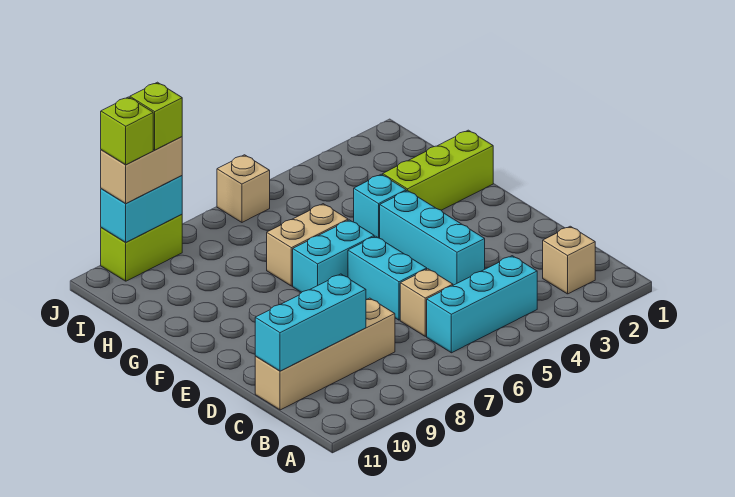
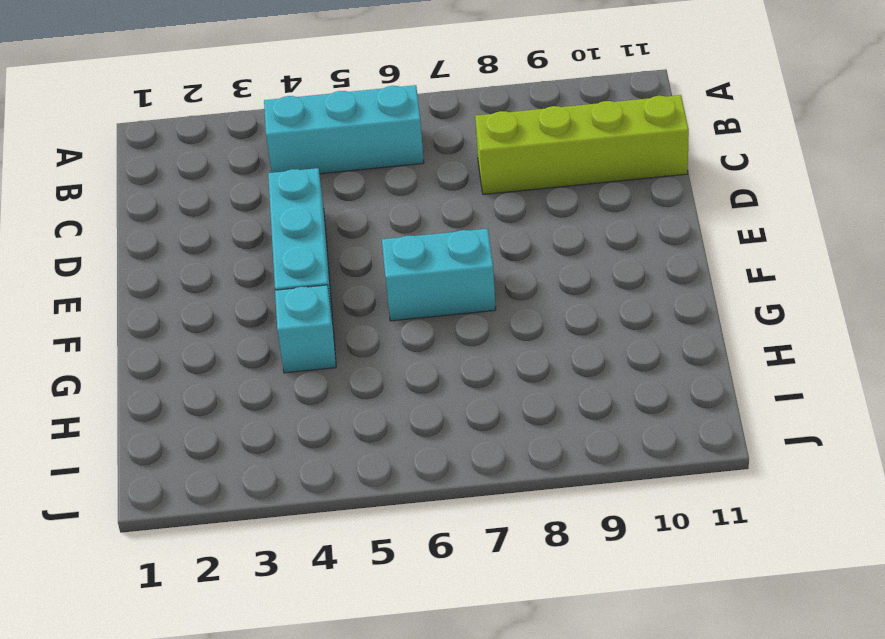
lime 1x4 brick [475,95,689,194] -> tan 1x4 brick [255,298,395,410]
none -> tan 1x1 brick [543,226,595,294]
none -> tan 1x1 brick [400,269,453,336]
none -> cyan 1x2 brick [348,236,427,320]

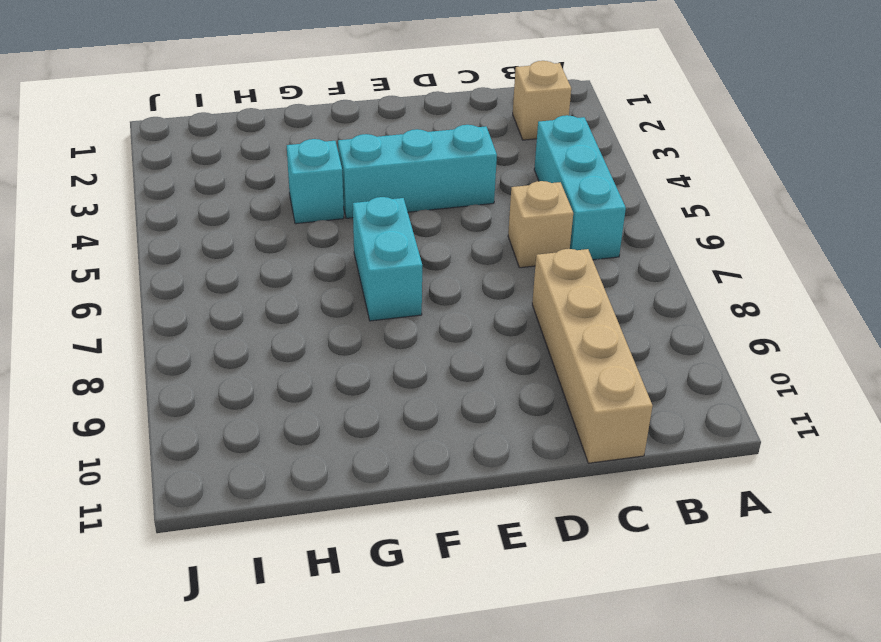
none -> cyan 1x2 brick [348,236,427,320]
none -> lime 1x3 brick [383,130,493,210]
none -> tan 1x2 brick [267,204,348,286]

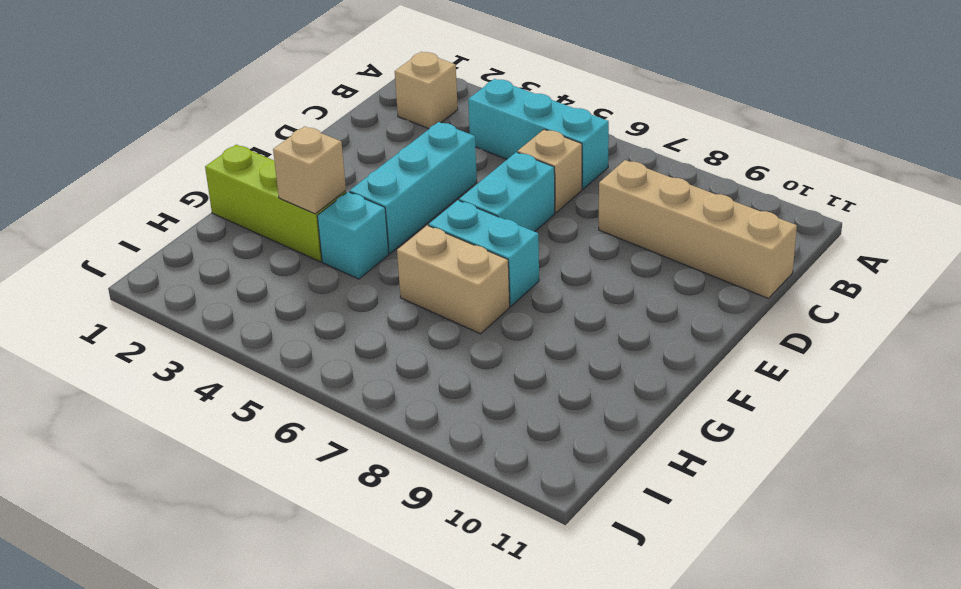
tan 1x1 brick [273,126,346,214] -> tan 1x1 brick moved to [217,155,270,222]
none -> lime 1x2 brick [101,215,182,281]
none -> cyan 1x3 brick [255,274,366,371]
none -> cyan 1x2 brick [101,176,182,242]

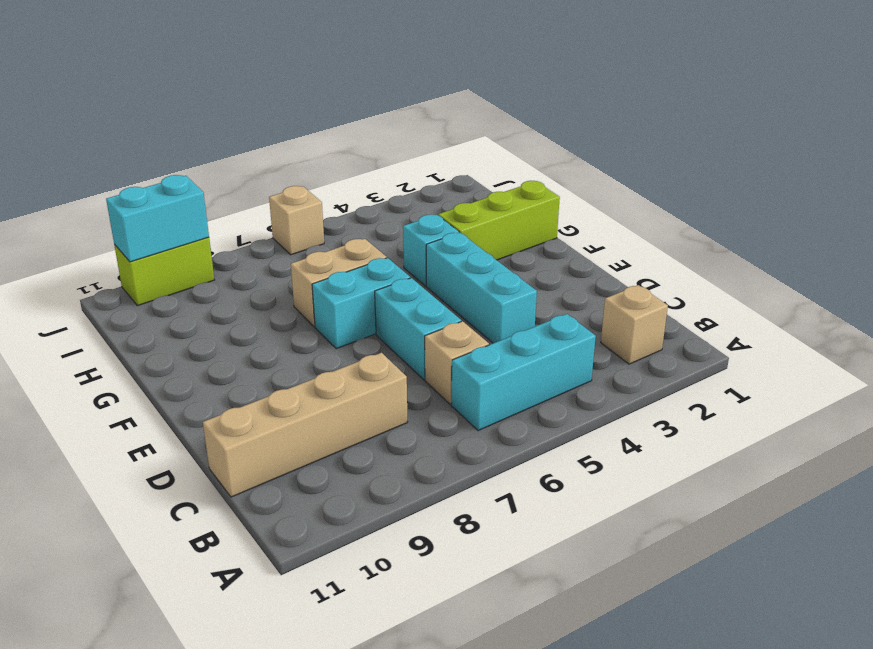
none -> cyan 1x3 brick [255,274,366,371]
none -> tan 1x2 brick [101,137,182,204]
none -> lime 1x1 brick [130,82,182,150]

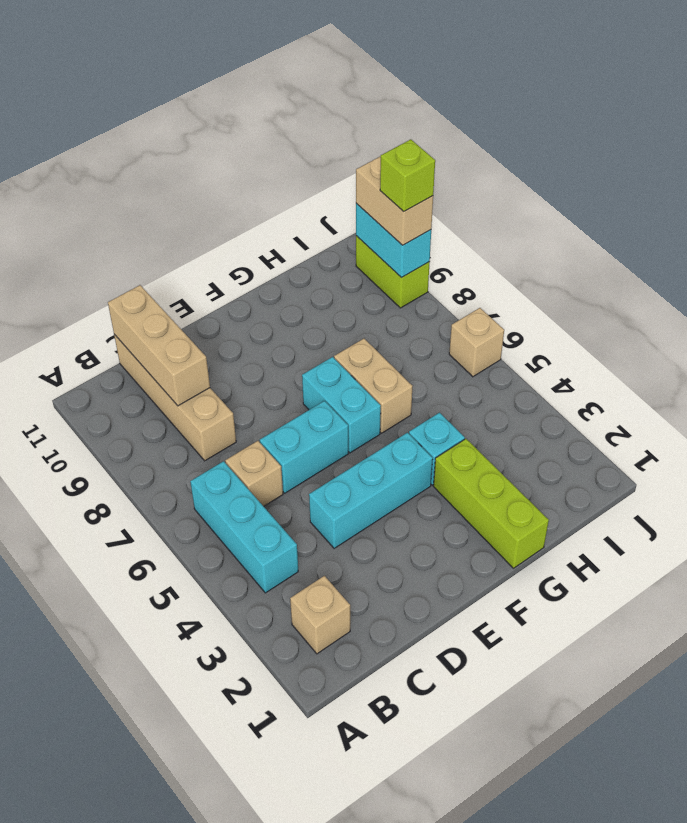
tan 1x3 brick [108,285,210,406] -> cyan 1x3 brick [255,274,366,371]
none -> lime 1x1 brick [101,97,153,165]

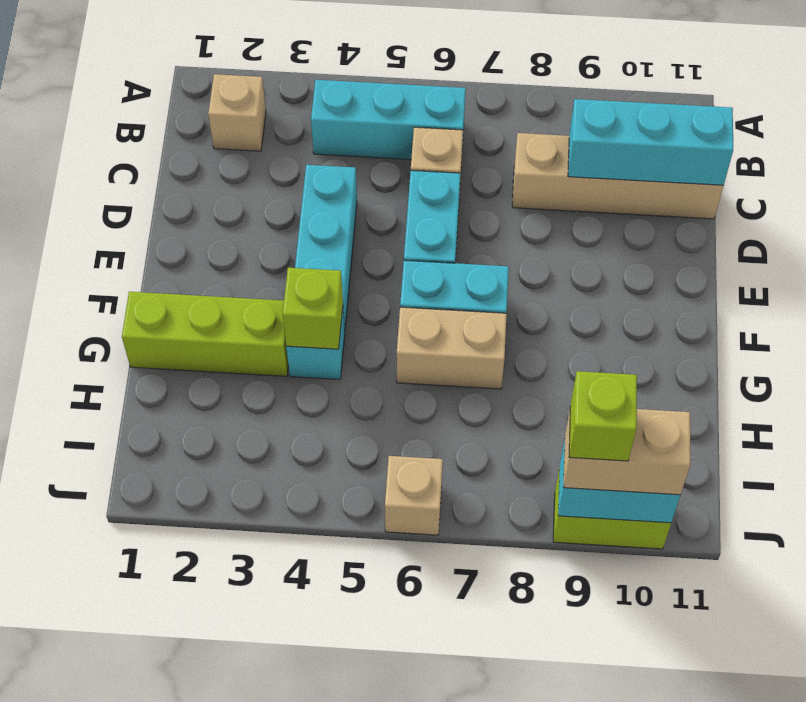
lime 1x1 brick [283,268,343,349] -> lime 1x1 brick moved to [101,97,153,165]

